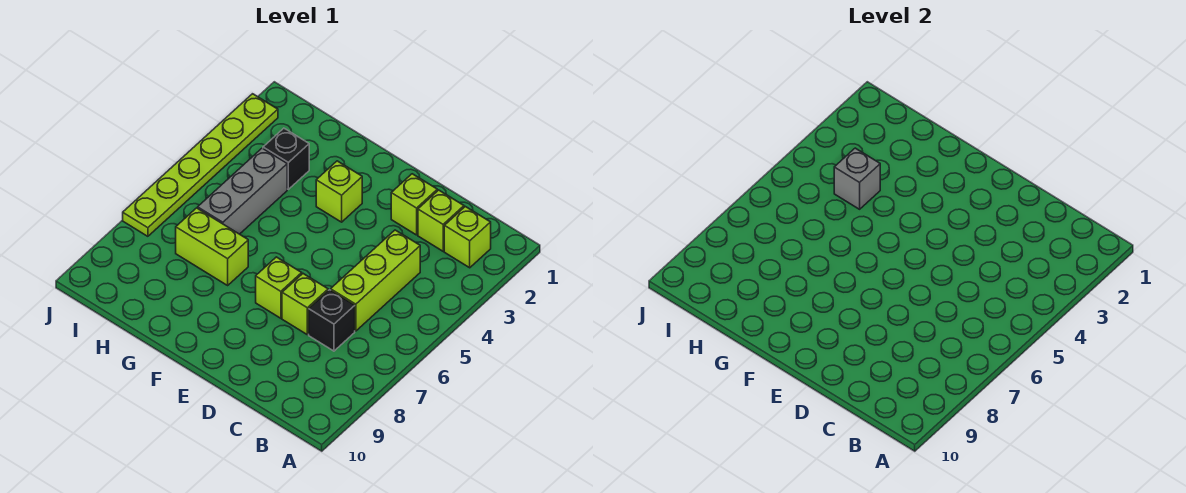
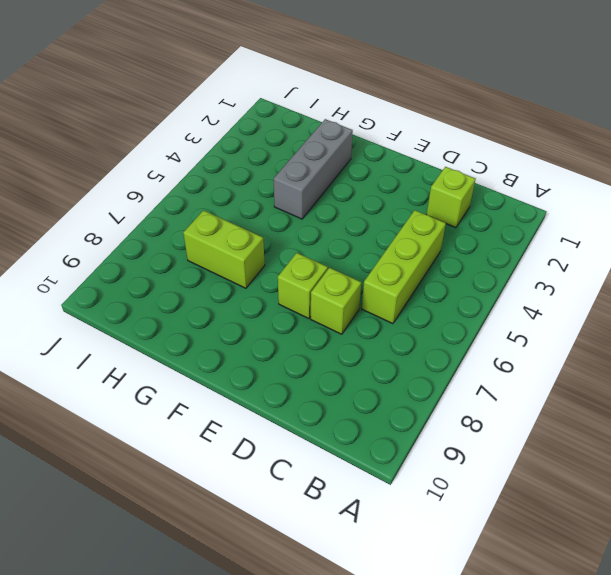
grey 1x3 brick [274,119,353,219] -> grey 1x3 brick moved to [198,148,287,234]
none -> lime 1x1 brick [444,207,491,268]
none -> black 1x1 brick [309,290,355,351]
none -> lime 1x1 brick [391,174,437,235]

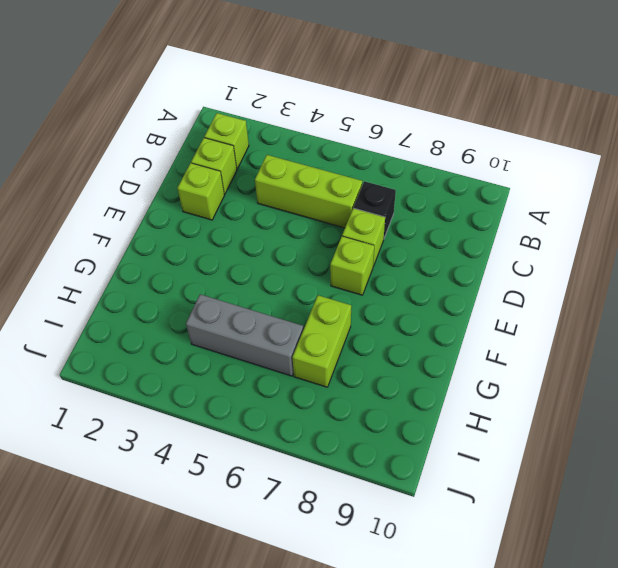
none -> lime 1x1 brick [316,161,362,222]
none -> black 1x1 brick [263,128,309,189]
none -> lime 1x6 plate [123,94,278,236]

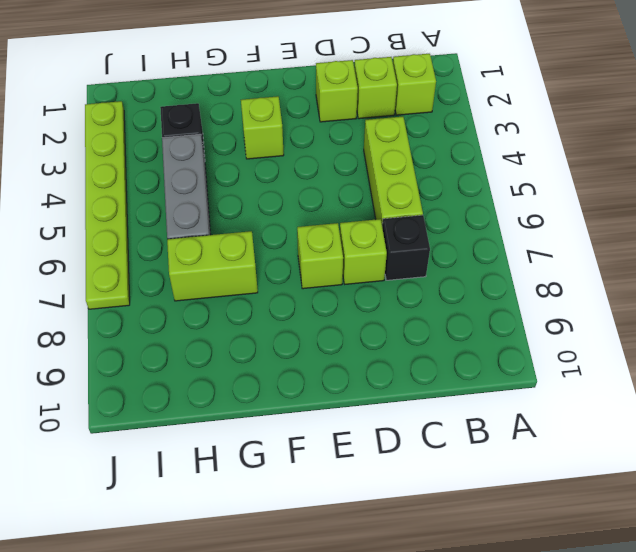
none -> grey 1x1 brick [834,148,880,209]

